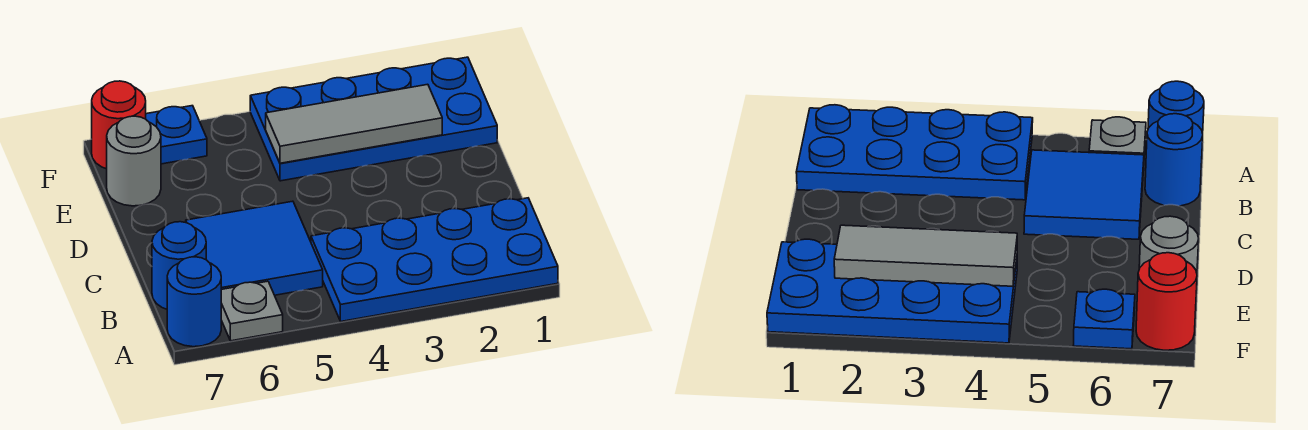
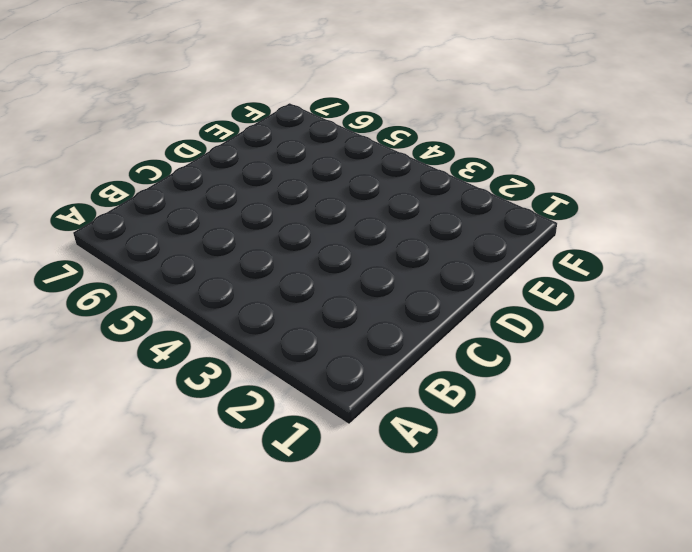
none -> blue 2x4 plate [311,198,558,321]
none -> grey 1x1 plate [221,281,283,341]

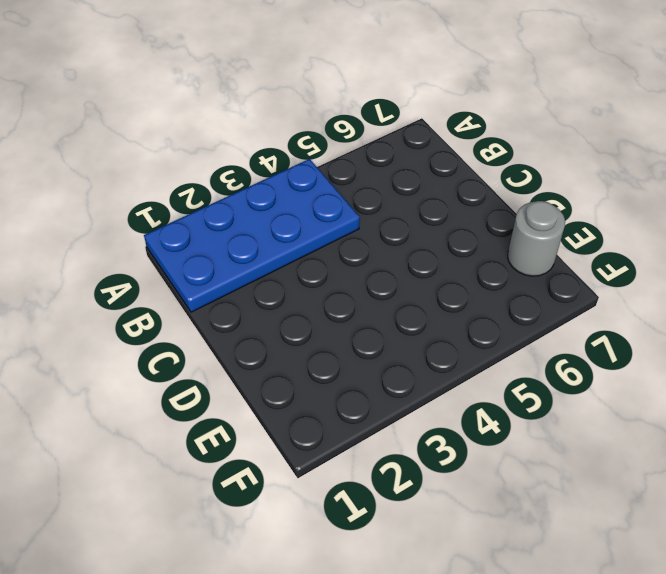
none -> grey 1x1 plate [221,281,283,341]
none -> blue 1x1 round brick [167,257,221,347]

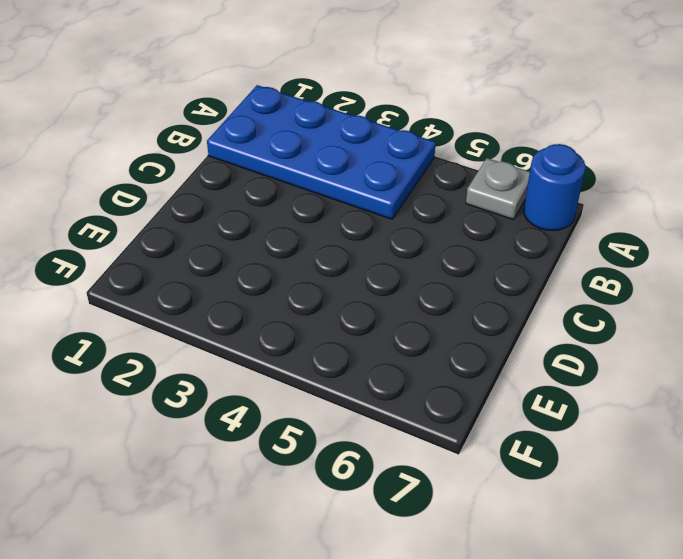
none -> blue 2x2 tile [186,201,323,295]
none -> blue 1x1 round brick [152,222,206,309]

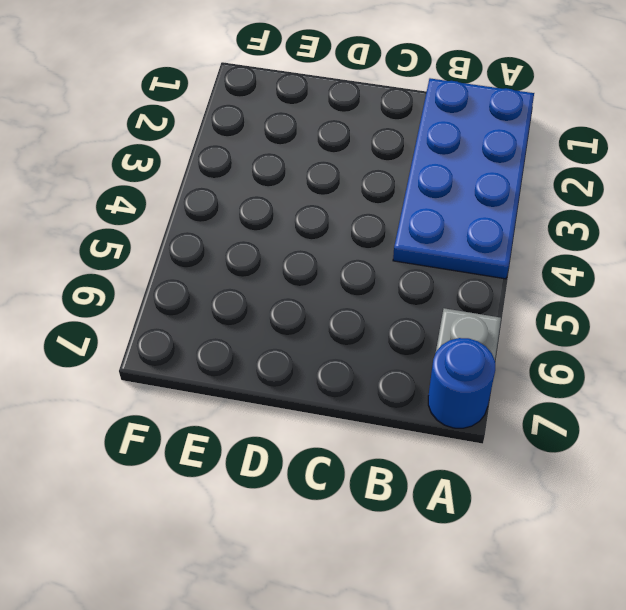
none -> blue 2x2 tile [186,201,323,295]
none -> blue 1x1 round brick [152,222,206,309]

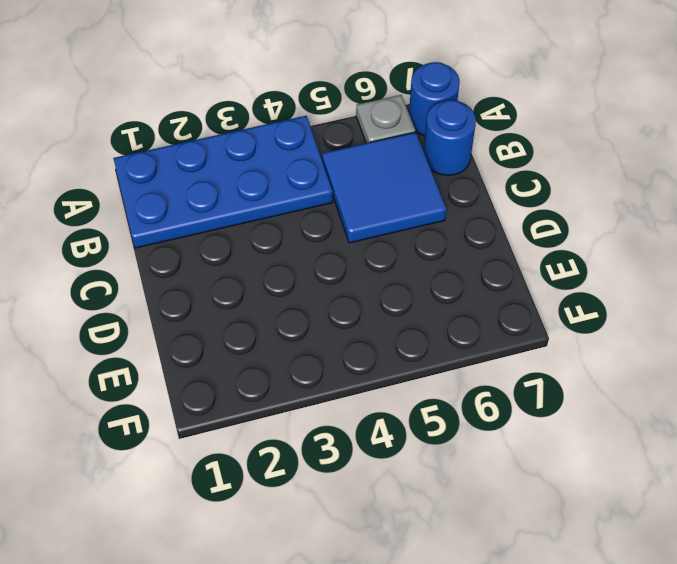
none -> blue 2x4 plate [250,57,497,181]
none -> grey 1x1 round brick [107,116,161,206]

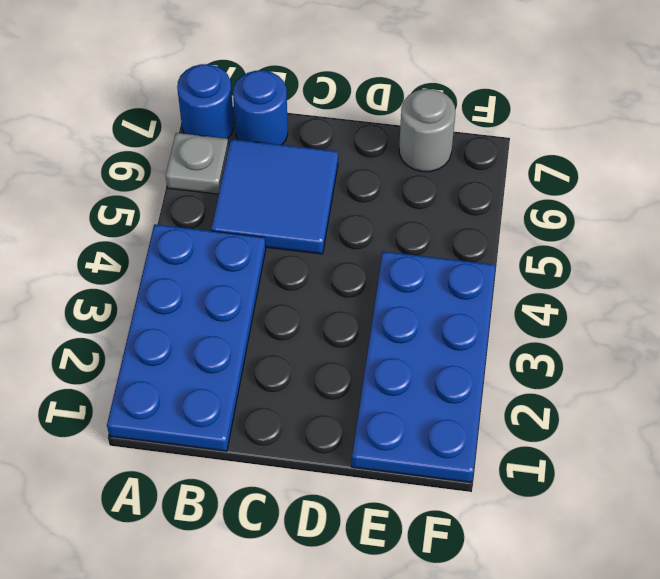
none -> blue 1x1 plate [146,106,207,164]
none -> red 1x1 round brick [92,81,146,169]

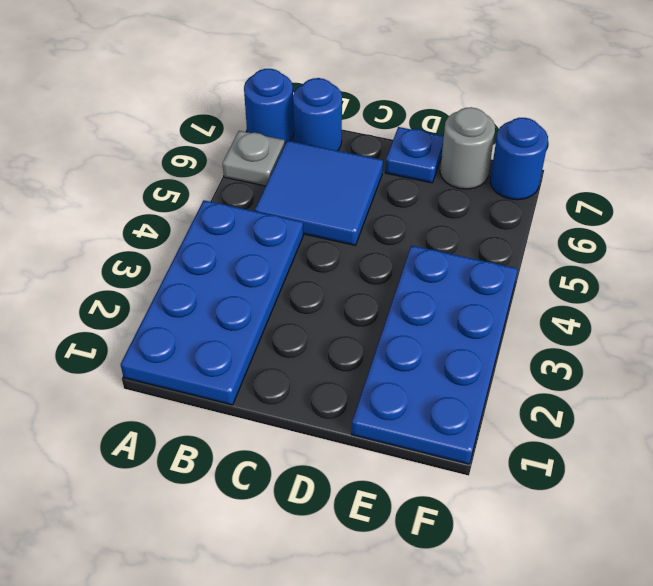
blue 1x1 plate [385,127,444,183] -> blue 1x1 plate moved to [146,106,207,164]
blue 1x1 round brick [490,118,548,200] -> red 1x1 round brick [92,81,146,169]
none -> grey 1x3 tile [266,84,442,163]

